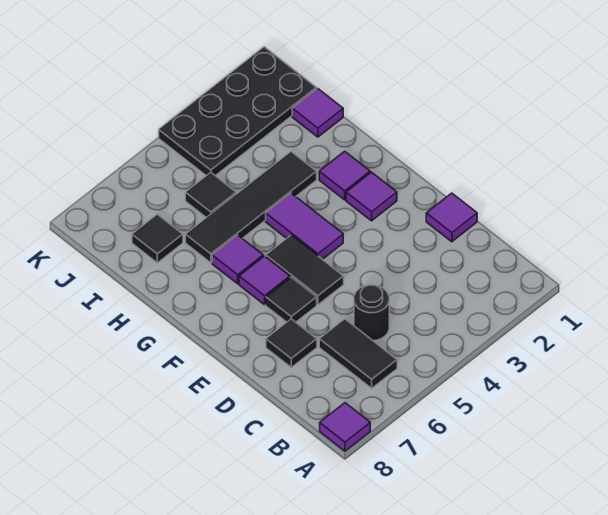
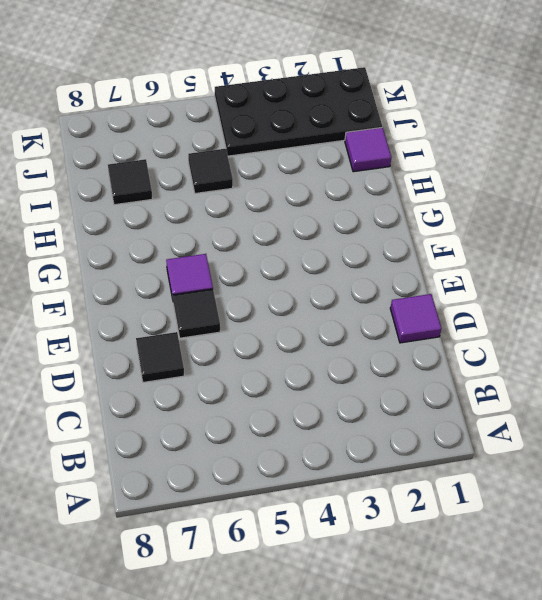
none -> purple 1x1 tile [320,403,370,451]
none -> black 1x2 tile [319,319,397,388]
none -> black 1x1 round brick [354,285,389,341]

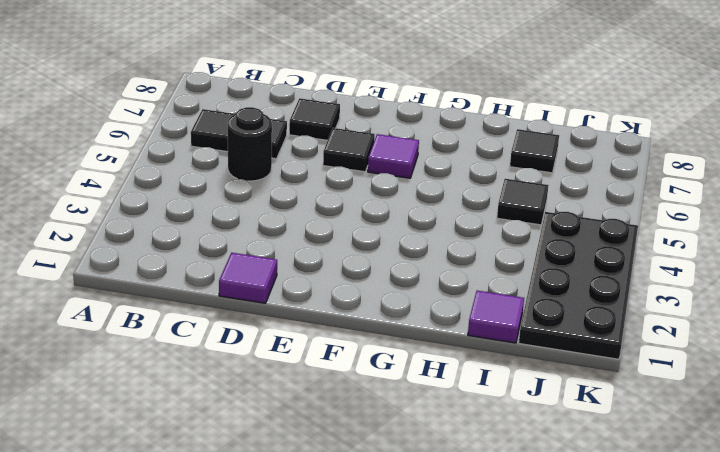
none -> purple 1x1 tile [320,403,370,451]
none -> black 1x2 tile [266,235,344,305]
none -> purple 1x1 tile [346,172,397,221]

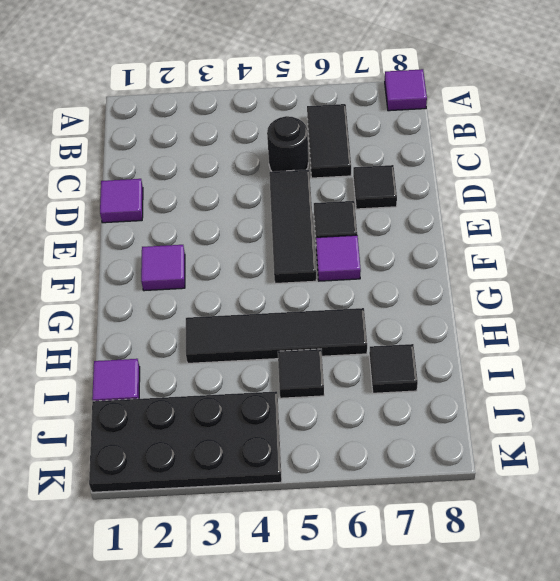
black 1x3 tile [269,170,316,284] -> black 1x2 tile [266,235,344,305]
none -> purple 1x2 tile [266,193,343,259]
none -> purple 1x1 tile [319,151,370,200]
none -> purple 1x1 tile [212,235,263,284]

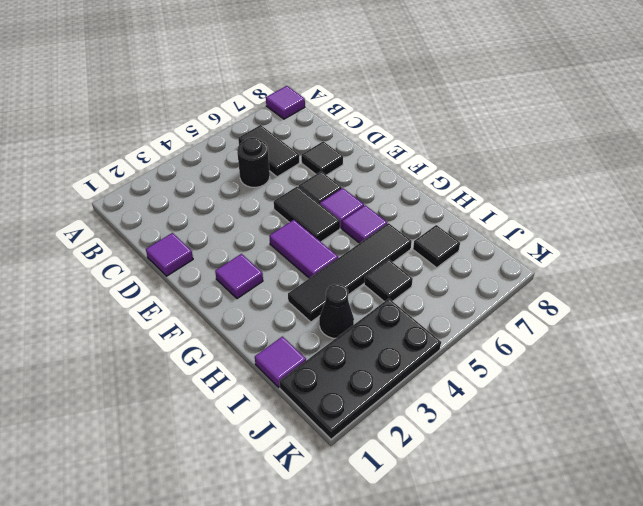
black 1x1 cone [319,284,354,338] -> none
none -> purple 1x1 tile [319,151,370,200]

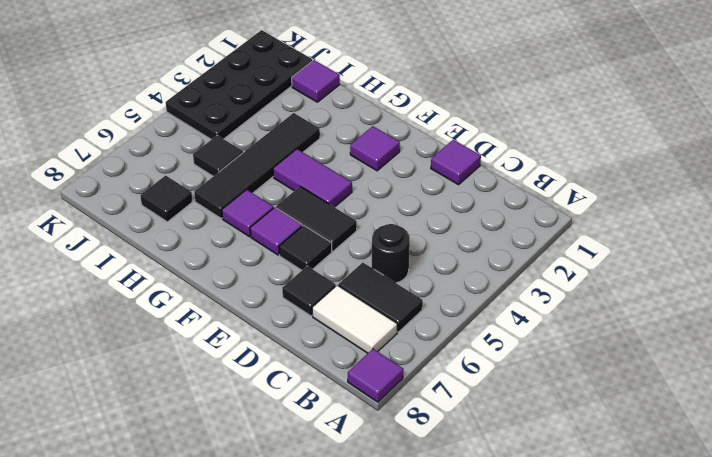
white 1x2 tile [312,285,397,353] -> none
none -> purple 1x1 tile [319,151,370,200]

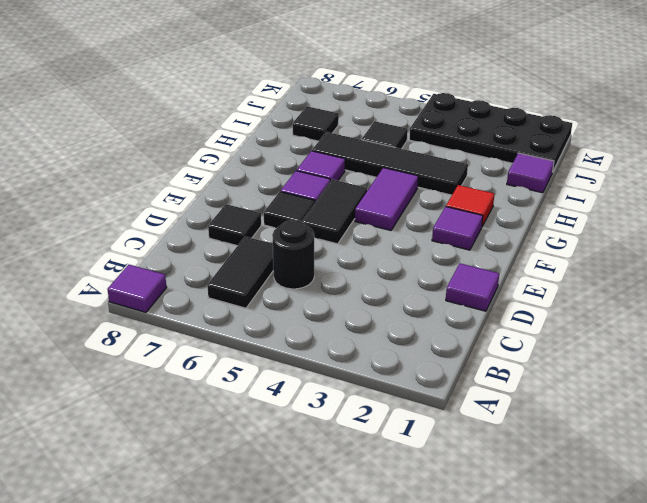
red 1x1 tile [446,185,494,226] -> purple 1x1 tile [319,151,370,200]

